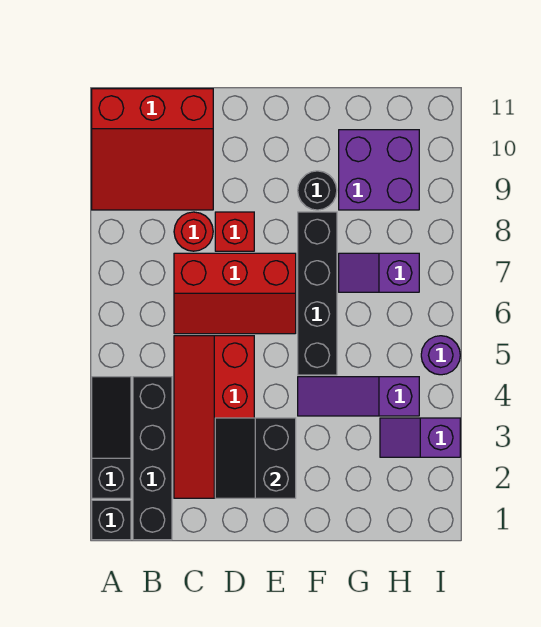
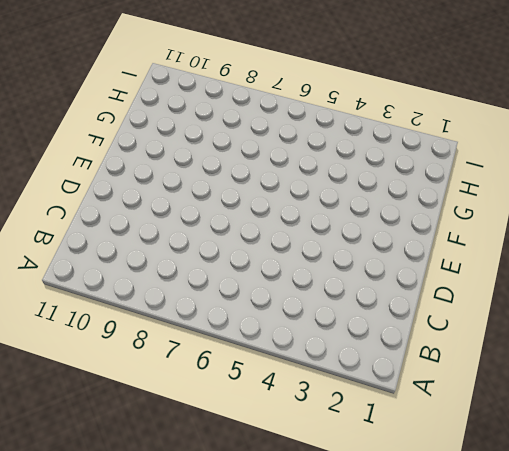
none -> black 1x1 brick [92,500,131,540]
none -> black 1x3 slope [92,377,131,498]
none -> red 3x3 slope [92,89,213,210]

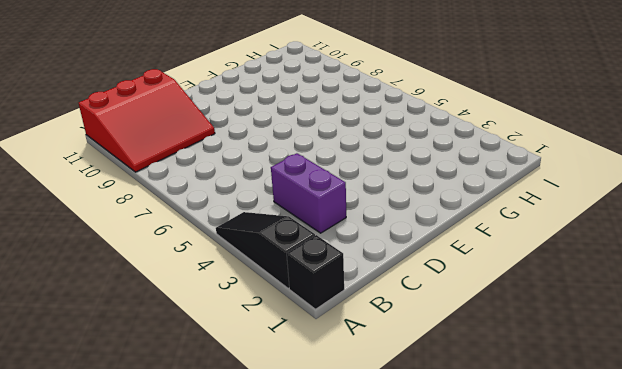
purple 1x2 brick [271,153,346,233] -> red 2x4 slope [174,336,254,498]
none -> black 1x4 brick [133,377,172,540]
none -> red 2x3 slope [174,253,296,334]
none -> red 1x1 round brick [174,212,213,251]

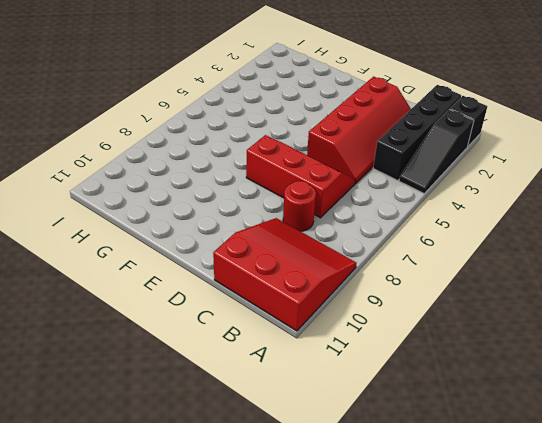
none -> red 1x1 brick [215,212,254,251]
none -> purple 1x3 slope [298,377,419,416]
none -> black 1x4 brick [298,212,337,375]

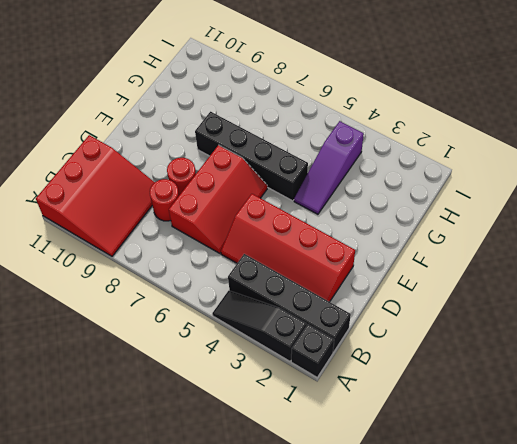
red 1x1 round brick [167,158,196,195] -> red 1x1 brick [215,212,254,251]
none -> black 1x1 round brick [298,171,337,210]
none -> purple 1x2 slope [339,253,419,292]
none -> purple 2x2 brick [339,130,419,210]

